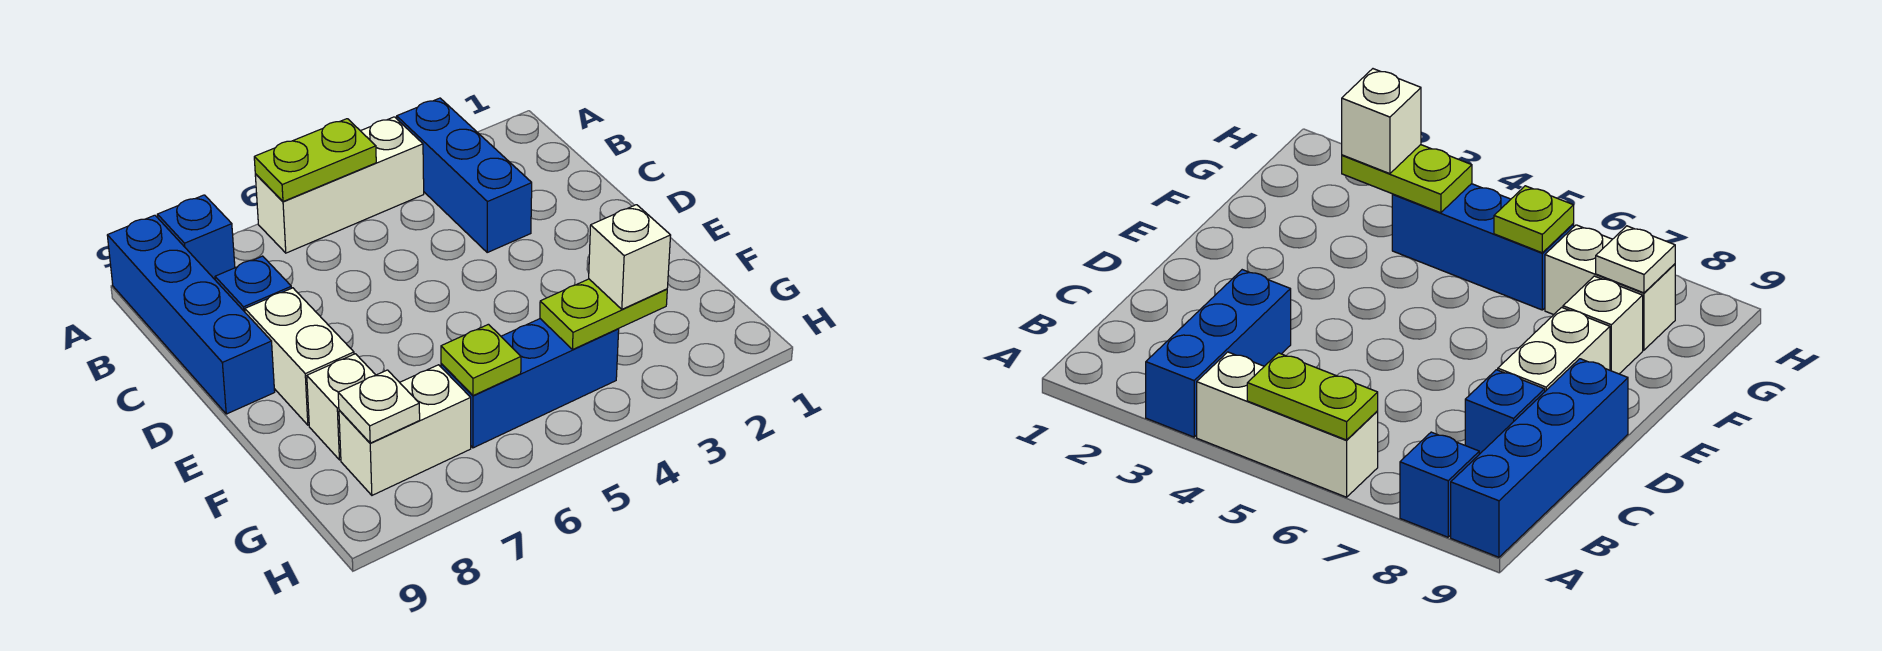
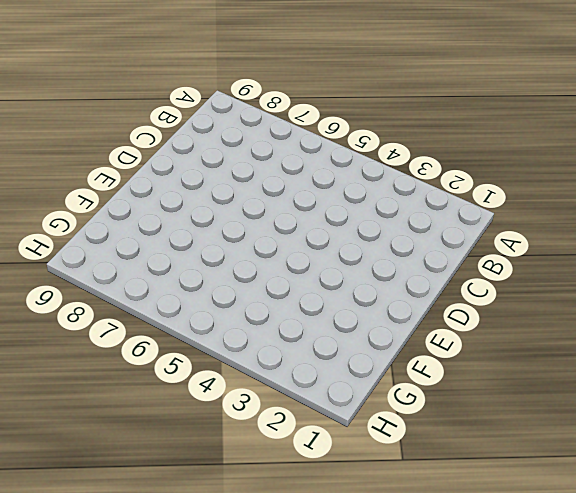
none -> blue 1x3 brick [397,98,532,252]
none -> white 1x3 brick [255,117,424,253]
none -> blue 1x1 brick [158,195,235,279]

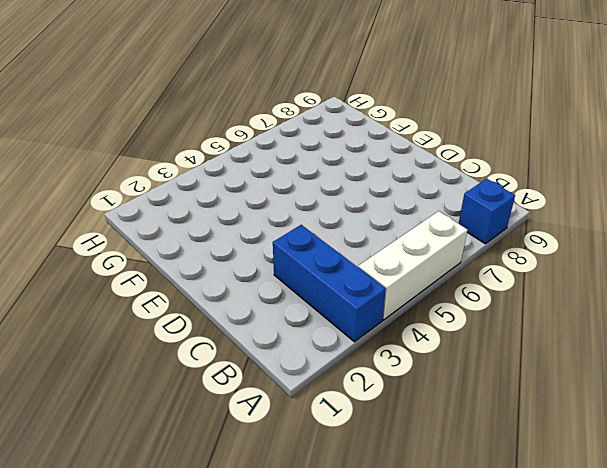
none -> blue 1x4 brick [107,215,275,414]
none -> blue 1x1 brick [215,256,291,312]
none -> white 1x2 brick [245,288,354,425]

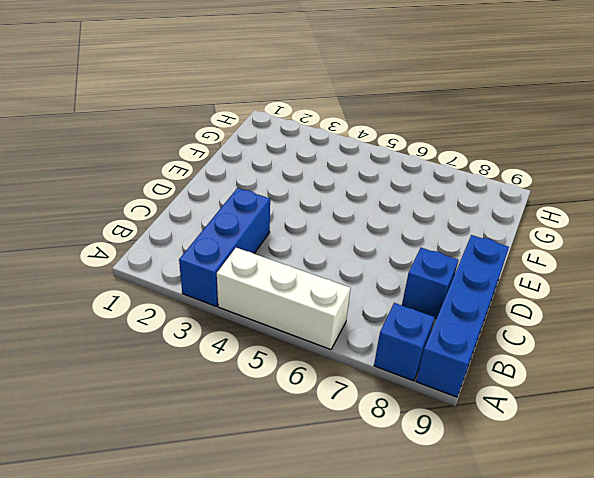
none -> white 1x2 brick [245,288,354,425]
none -> white 1x1 brick [307,354,376,460]
none -> blue 1x3 brick [441,319,619,448]

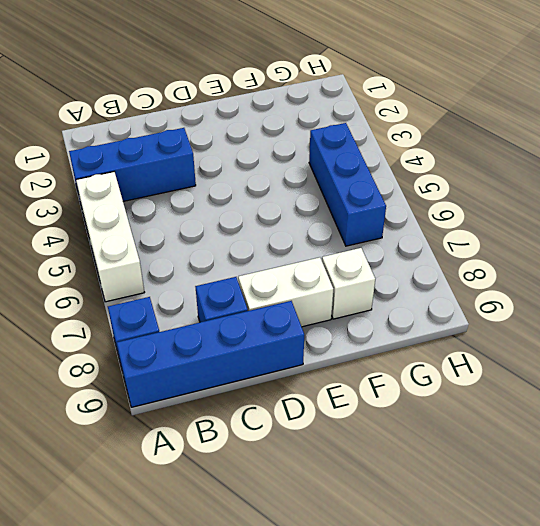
none -> white 1x2 brick [339,365,471,495]
none -> lime 1x2 plate [254,119,376,202]
none -> lime 1x2 plate [540,279,667,349]

